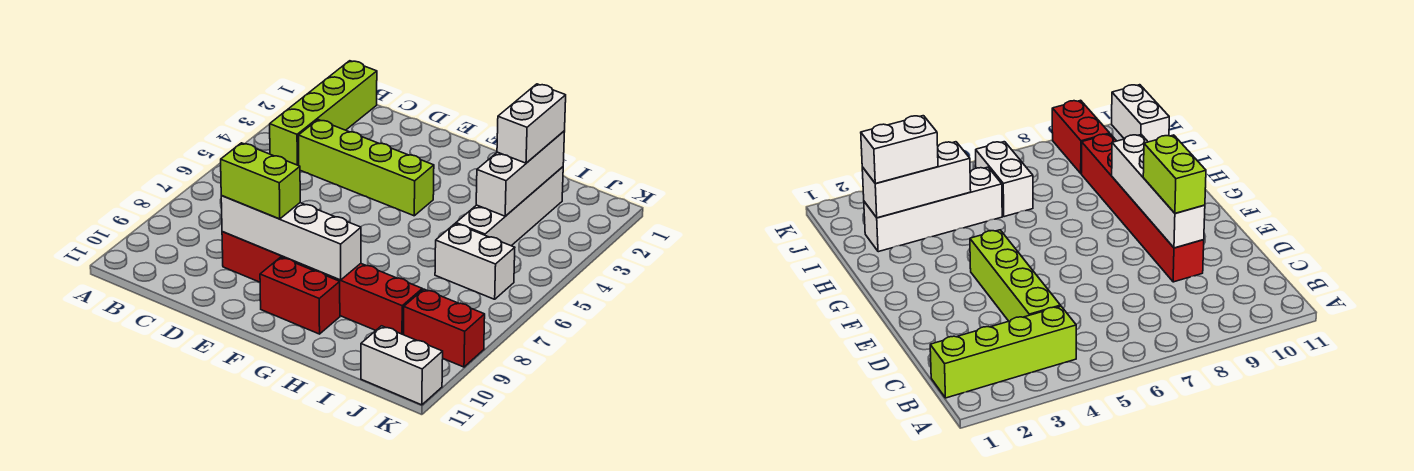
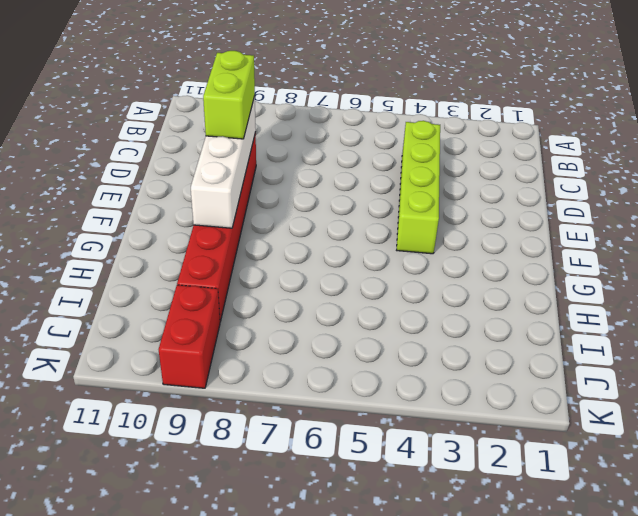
none -> lime 1x4 brick [270,61,377,166]
none -> red 1x2 brick [260,257,340,334]
none -> white 1x4 brick [456,167,563,246]

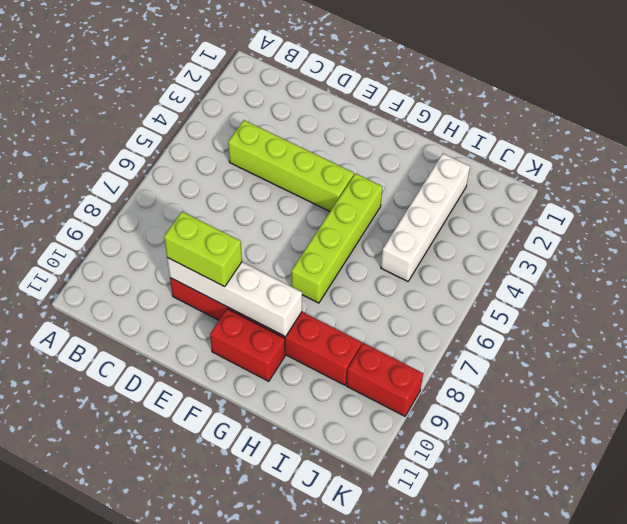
lime 1x4 brick [292,173,383,303] -> lime 1x4 brick moved to [270,61,377,166]
none -> white 1x2 brick [435,224,515,299]
none -> white 1x2 brick [361,326,443,405]
none -> white 1x3 brick [476,131,565,216]

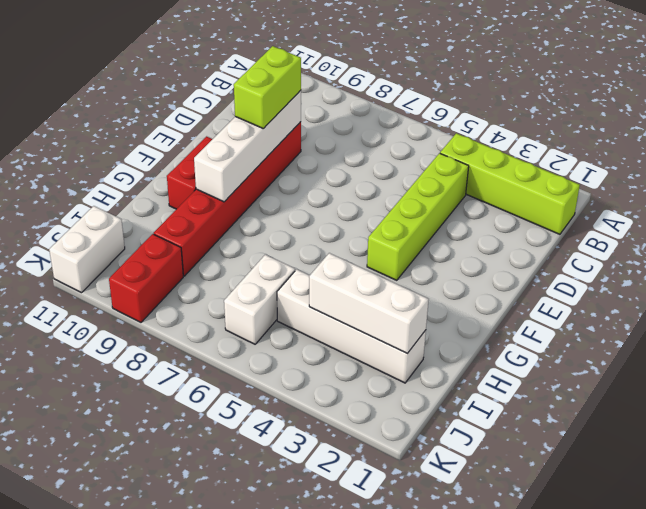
none -> white 1x2 brick [497,84,566,163]

